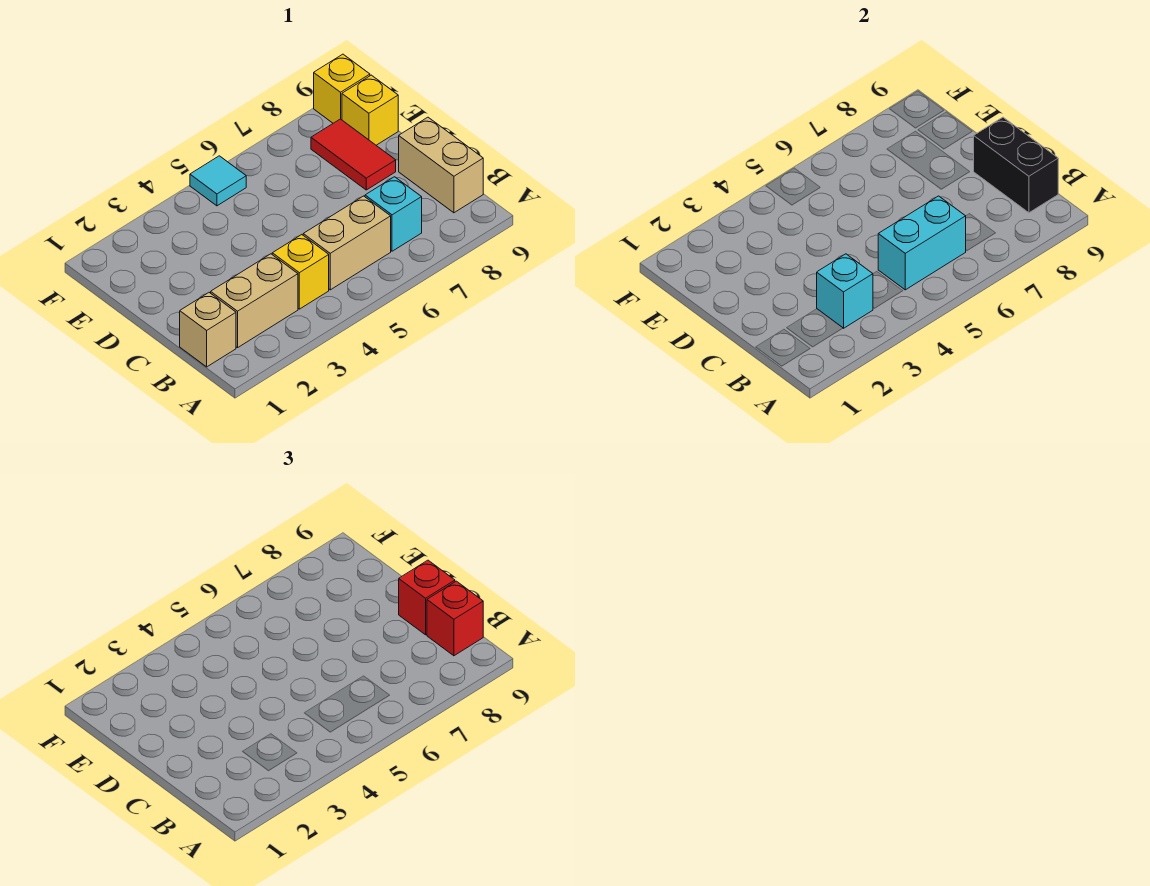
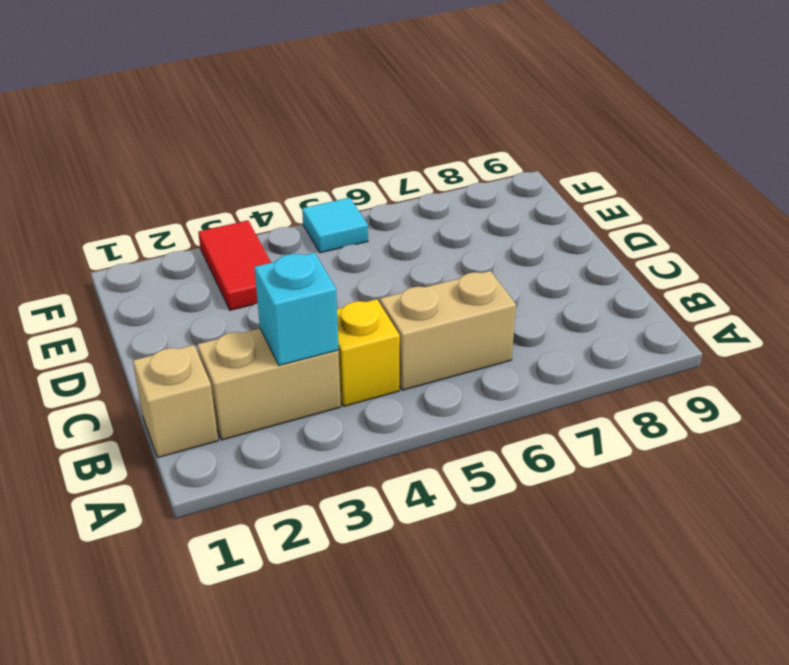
red 1x2 tile [198,220,271,310] -> red 1x2 tile moved to [311,119,396,190]
none -> cyan 1x1 brick [365,177,422,251]
none -> tan 1x2 brick [399,117,483,213]
none -> yellow 1x1 brick [342,75,398,145]

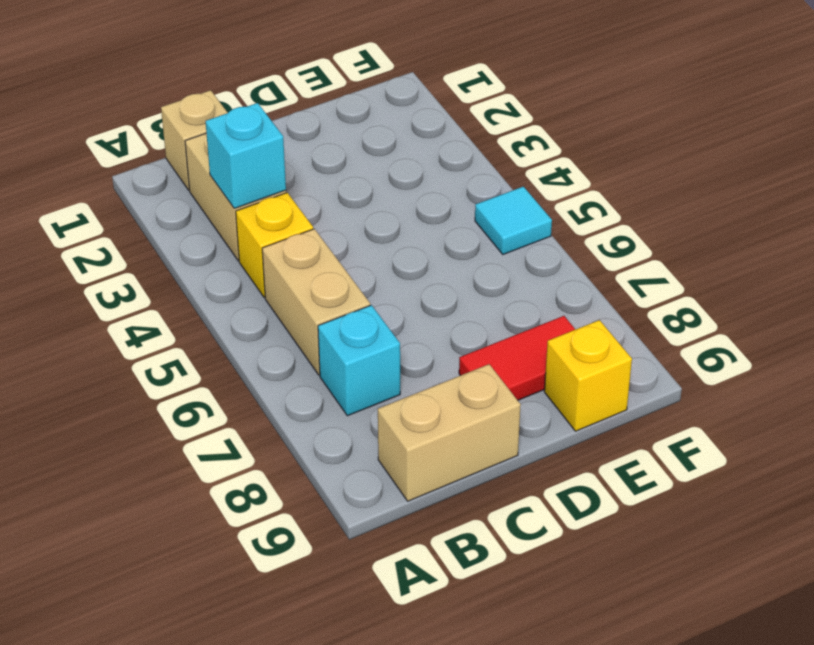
none -> yellow 1x1 brick [314,54,370,123]
none -> cyan 1x2 brick [878,196,966,290]
none -> black 1x2 brick [974,117,1058,213]

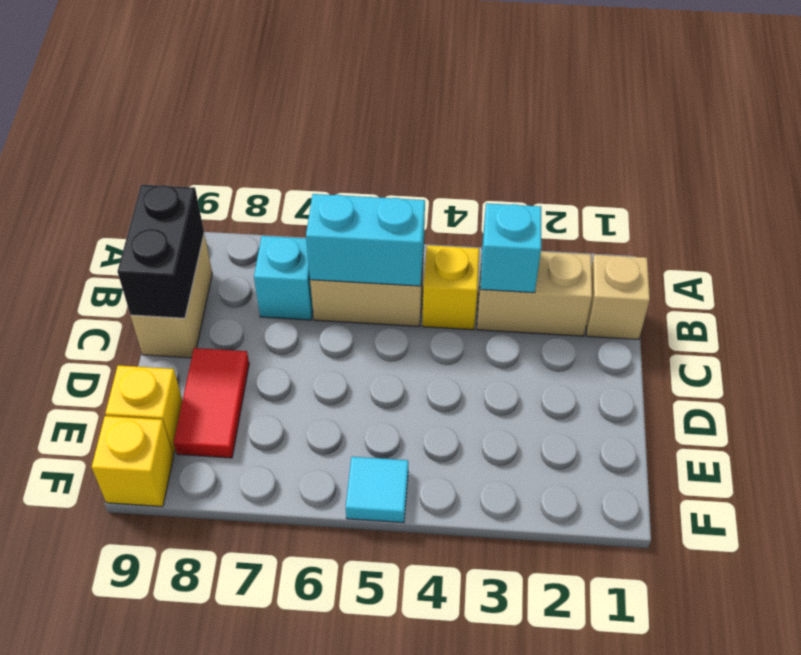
none -> red 1x1 brick [427,581,483,656]
none -> red 1x1 brick [399,560,455,635]

